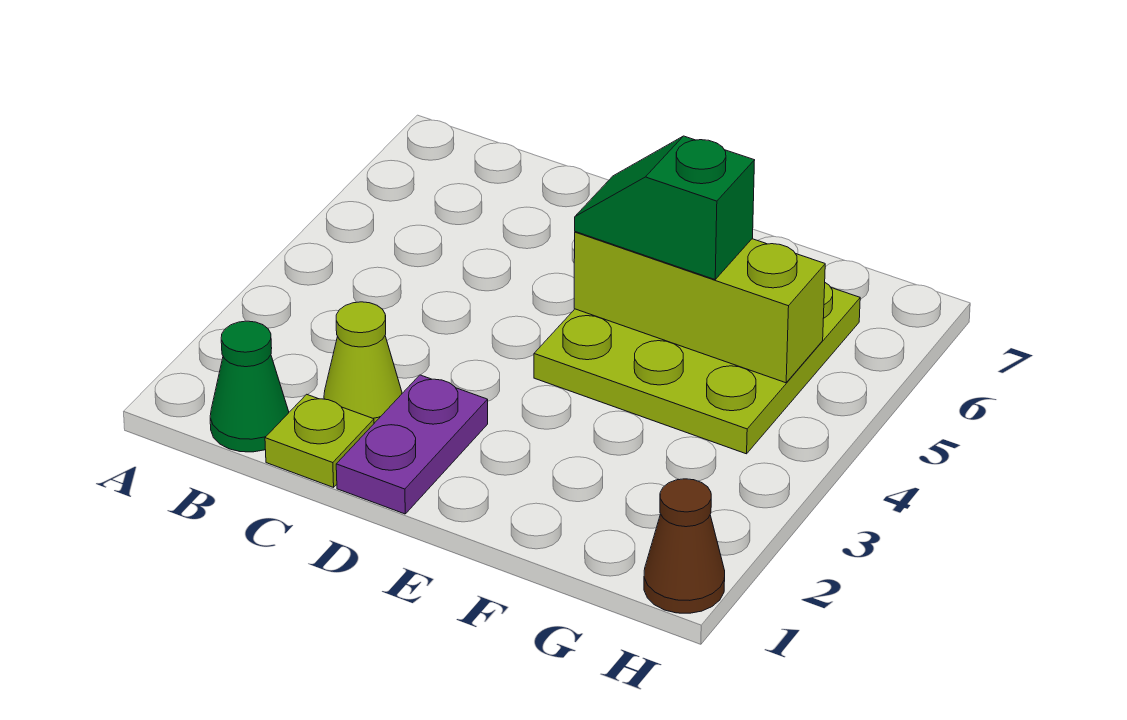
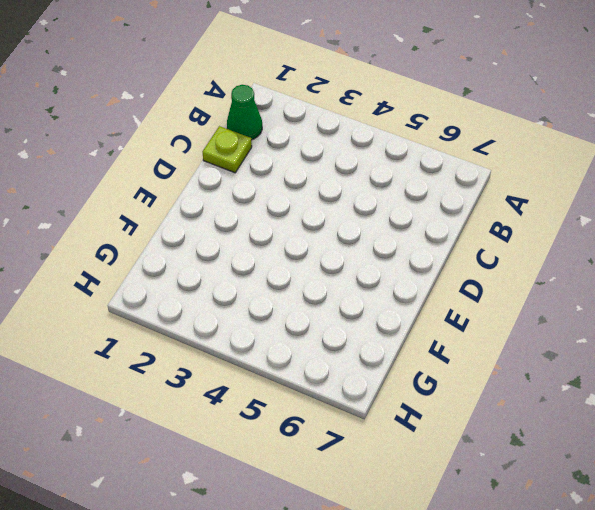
none -> lime 1x1 cone [324,302,402,423]
none -> purple 1x2 plate [336,375,488,514]

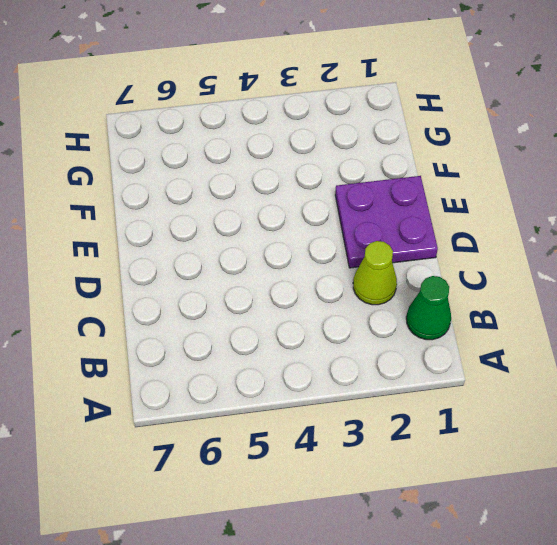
purple 2x2 plate [335,176,438,268] -> purple 1x2 plate [336,375,488,514]
none -> lime 1x1 plate [265,394,374,487]
none -> lime 3x3 plate [534,283,860,454]

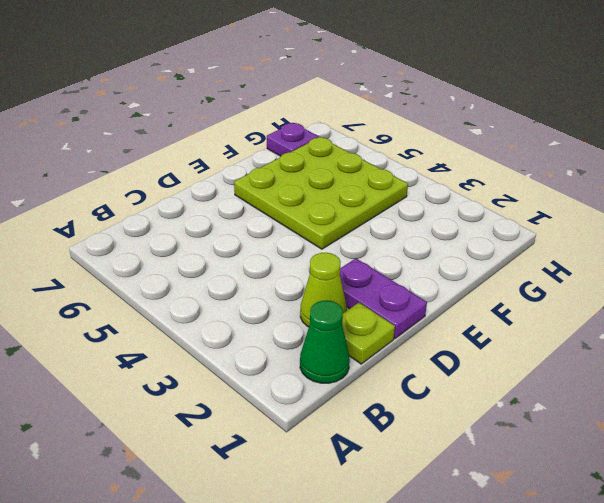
purple 1x1 plate [267,123,319,156] -> none
none -> brown 1x1 cone [644,479,725,613]
none -> lime 1x3 brick [574,232,825,383]

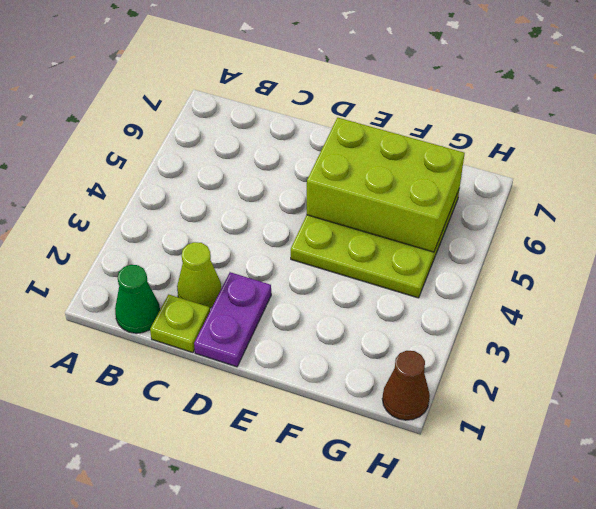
lime 2x3 brick [307,118,465,252] -> lime 1x3 brick [574,232,825,383]
none -> green 1x2 slope [575,136,755,280]

